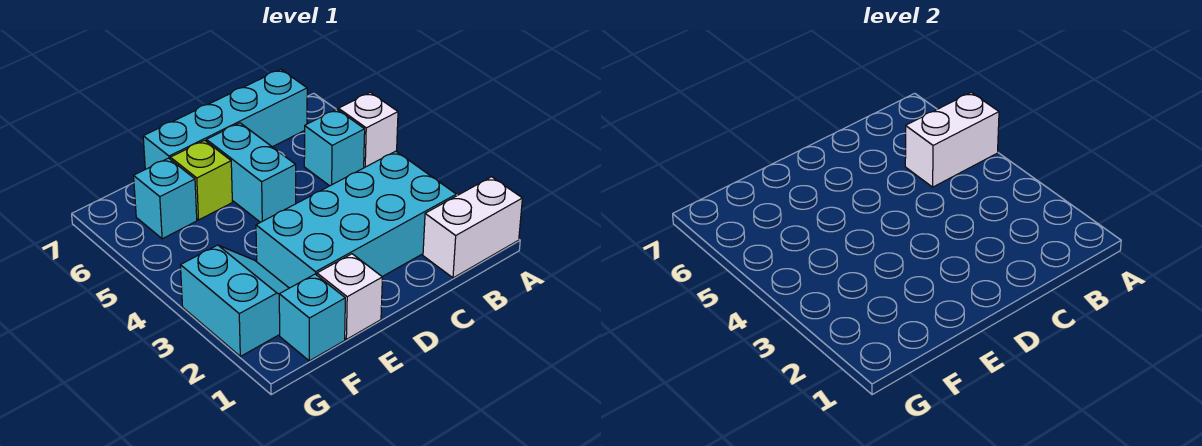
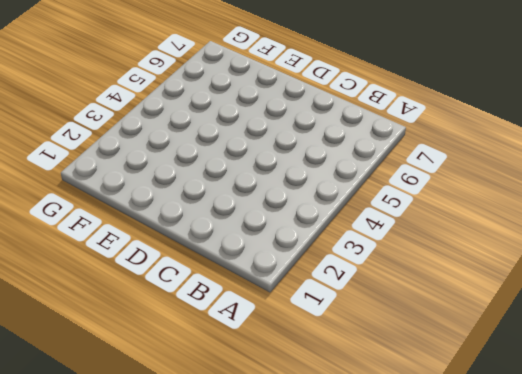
none -> white 1x2 brick [423,177,522,278]
none -> white 1x1 brick [339,92,398,168]
none -> cyan 2x4 brick [256,151,456,288]

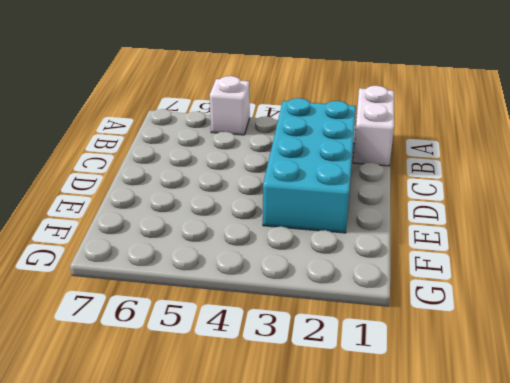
none -> cyan 1x1 brick [304,109,365,186]
none -> cyan 1x4 brick [143,69,307,169]
none -> cyan 1x2 brick [206,123,296,222]

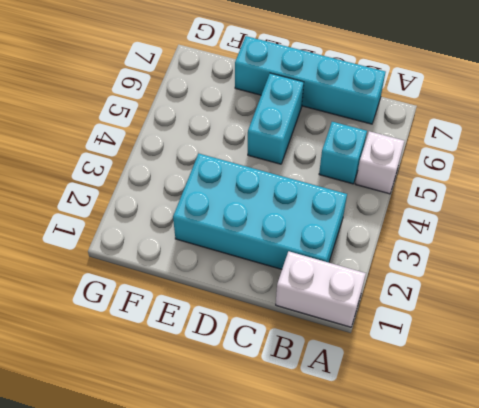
none -> white 1x1 brick [317,254,382,339]
none -> lime 1x1 brick [170,140,232,220]
none -> cyan 1x1 brick [279,274,345,361]

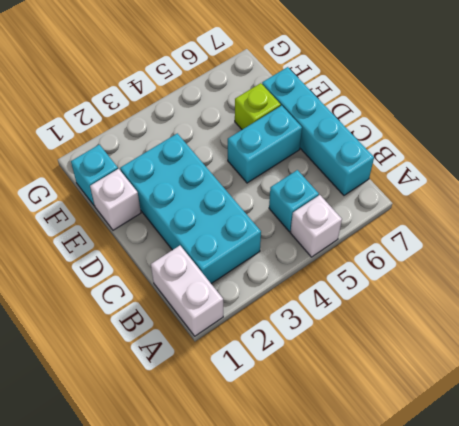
none -> cyan 2x2 slope [180,245,289,356]
none -> cyan 1x1 brick [134,158,197,239]
none -> white 1x2 brick [905,92,999,187]

